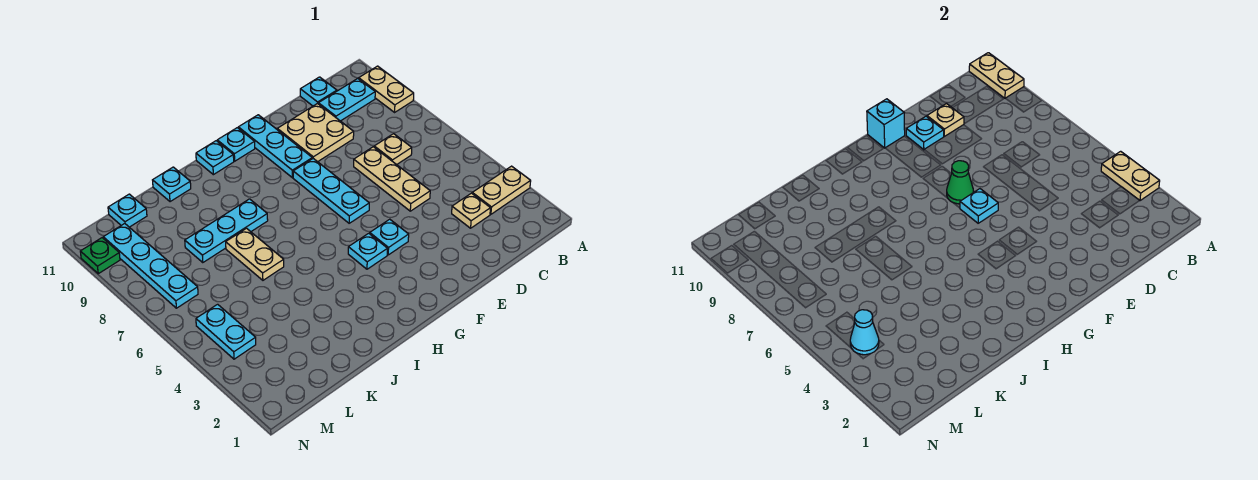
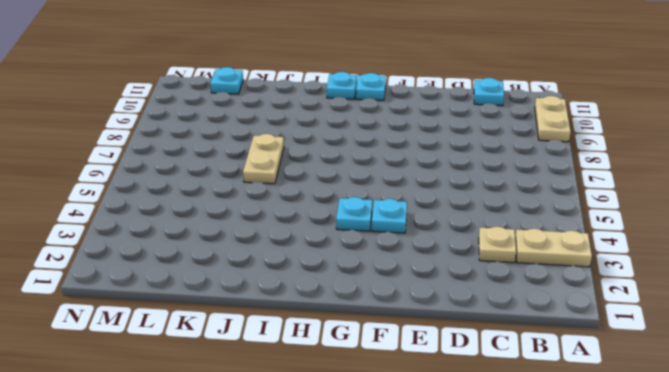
none -> cyan 1x2 plate [318,79,375,121]
none -> tan 1x1 plate [374,134,412,165]
none -> tan 1x3 plate [354,147,430,211]

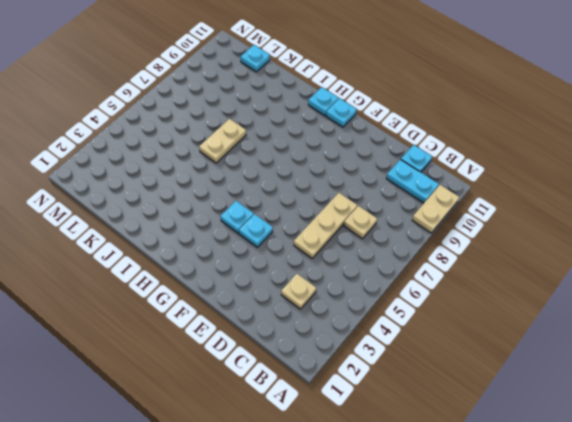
none -> tan 1x2 plate [472,166,531,214]
none -> tan 2x2 plate [277,103,354,162]
none -> cyan 1x3 plate [293,159,369,223]

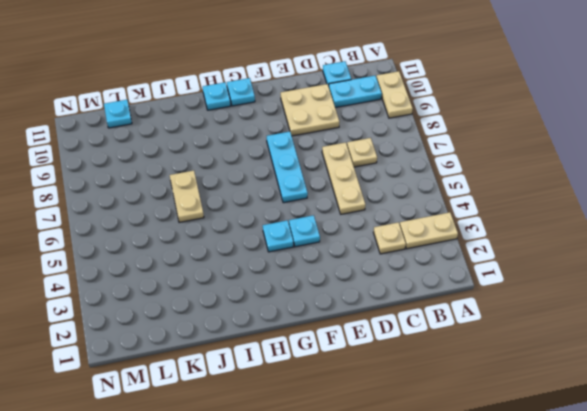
none -> cyan 1x3 plate [238,115,312,178]
none -> cyan 1x3 plate [185,199,268,263]
none -> cyan 1x1 plate [153,167,191,202]

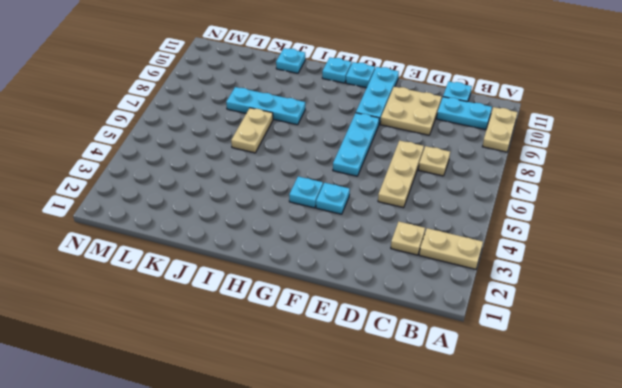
none -> cyan 1x1 plate [108,194,147,227]
none -> cyan 1x2 plate [196,304,256,359]
none -> cyan 1x4 plate [103,224,198,308]

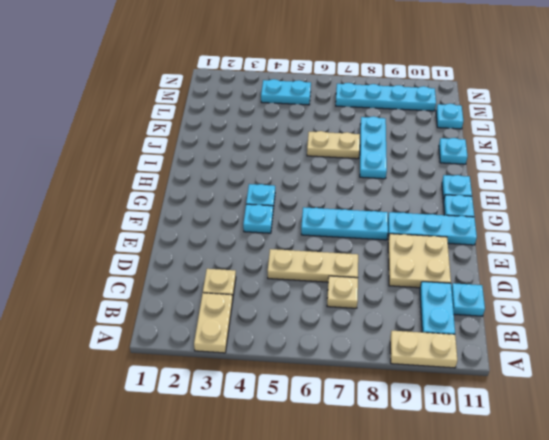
none -> green 1x1 plate [80,238,120,274]
none -> tan 1x2 plate [1101,151,1160,201]
none -> tan 1x2 plate [969,53,1024,98]

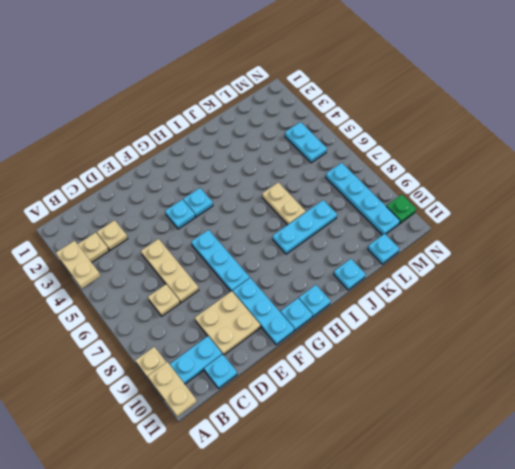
none -> tan 1x1 plate [927,104,964,136]
none -> cyan 1x1 plate [906,116,944,150]
none -> cyan 1x1 plate [960,189,998,223]

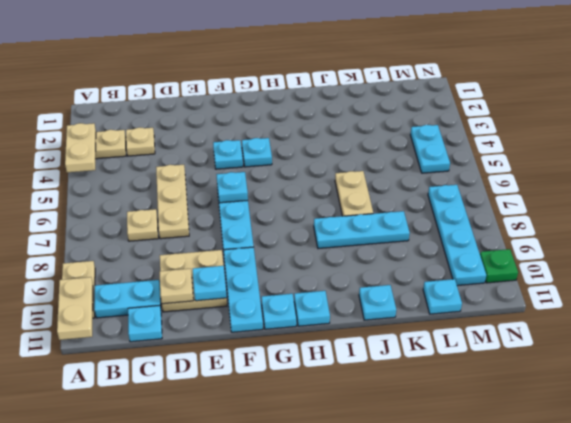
none -> green 1x1 cone [947,161,973,204]
none -> cyan 1x1 brick [867,99,905,148]
none -> cyan 1x1 cone [850,310,879,355]

